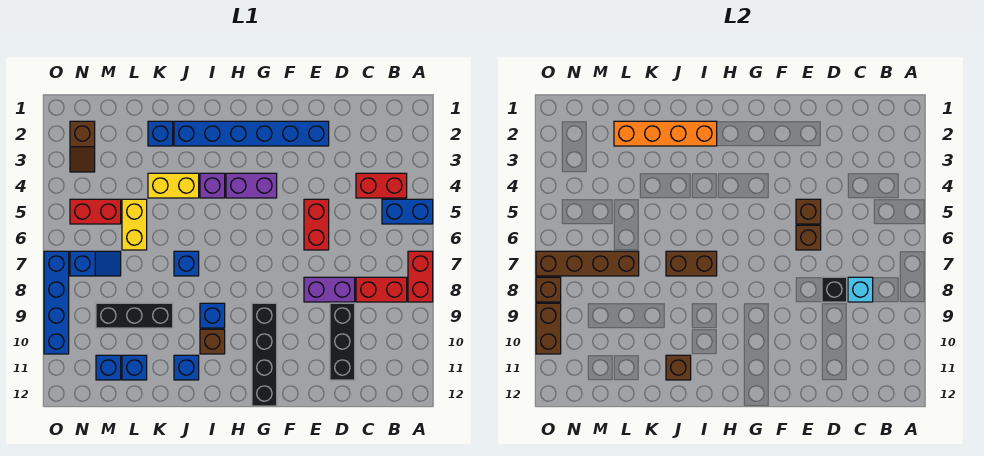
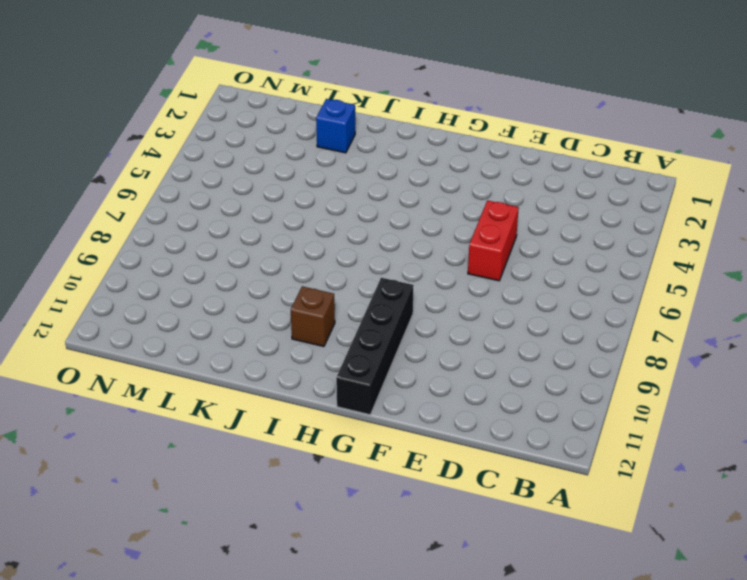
none -> blue 1x2 brick [382,199,433,224]
none -> red 1x2 brick [408,251,433,302]
none -> red 1x2 brick [356,173,407,198]
none -> red 1x2 brick [356,277,407,302]

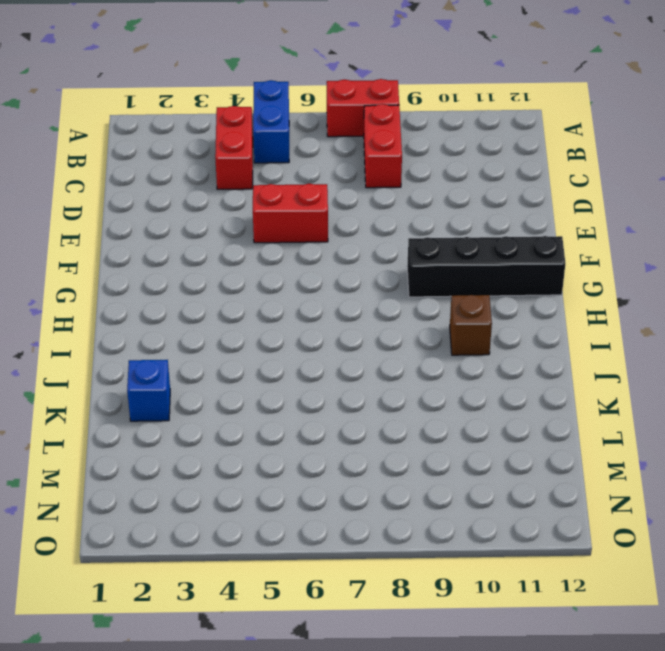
none -> purple 1x2 brick [304,277,355,302]
none -> black 1x3 brick [330,303,355,380]
none -> blue 1x6 brick [174,121,329,146]
none -> purple 1x2 brick [226,173,277,198]

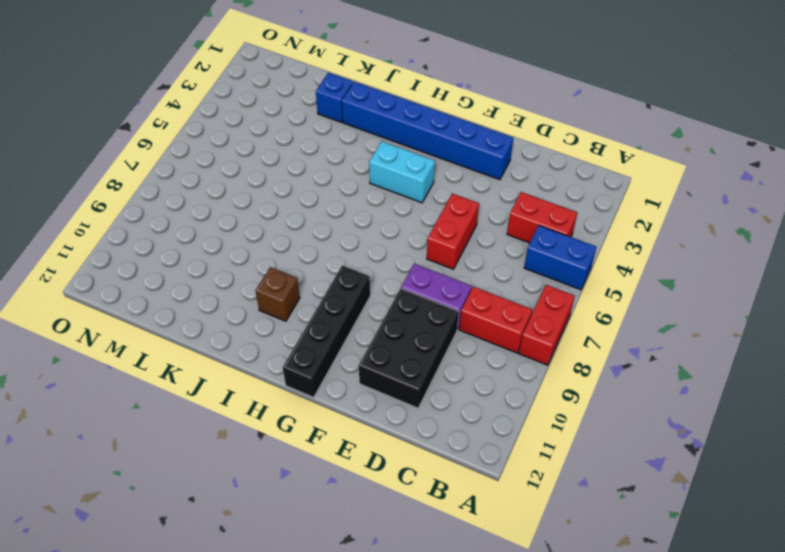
black 2x3 brick [359,288,459,408] -> black 1x3 brick [330,303,355,380]
cyan 1x2 brick [369,141,435,203] -> purple 1x2 brick [226,173,277,198]
none -> purple 1x1 brick [200,173,225,198]
none -> blue 1x1 brick [200,303,225,328]
none -> yellow 1x2 brick [148,173,199,198]
none -> blue 1x1 brick [174,251,199,276]

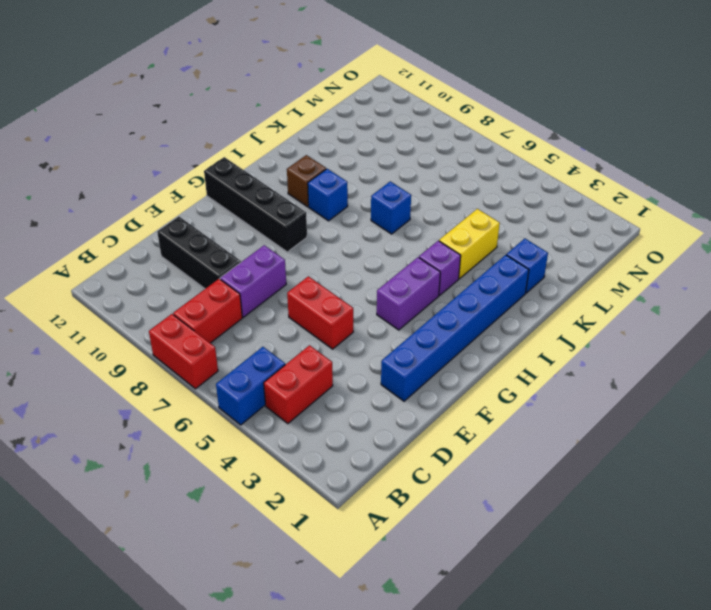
none -> blue 1x1 brick [174,355,199,380]
none -> black 1x3 brick [96,303,173,328]
none -> yellow 1x2 brick [122,199,147,250]
none -> blue 1x1 brick [122,355,147,380]

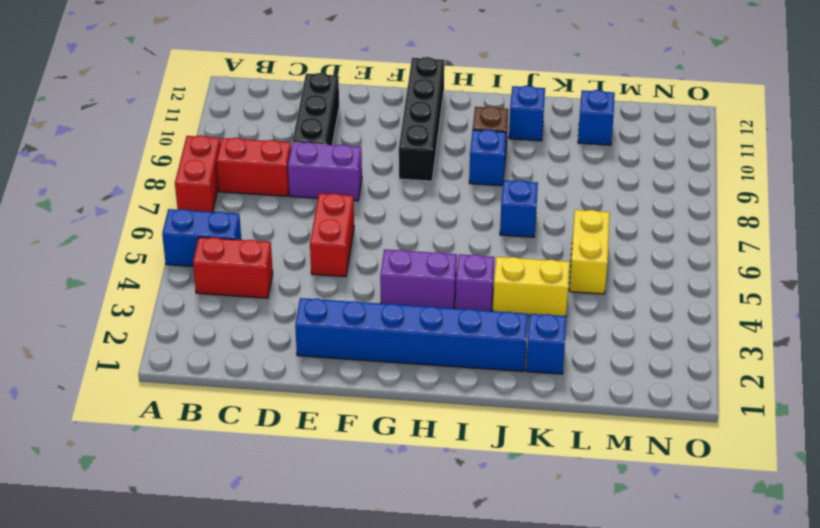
none -> black 1x3 brick [96,303,173,328]
none -> red 1x2 brick [70,199,121,224]
none -> blue 1x2 slope [70,251,121,276]
none -> blue 1x1 brick [96,355,121,380]

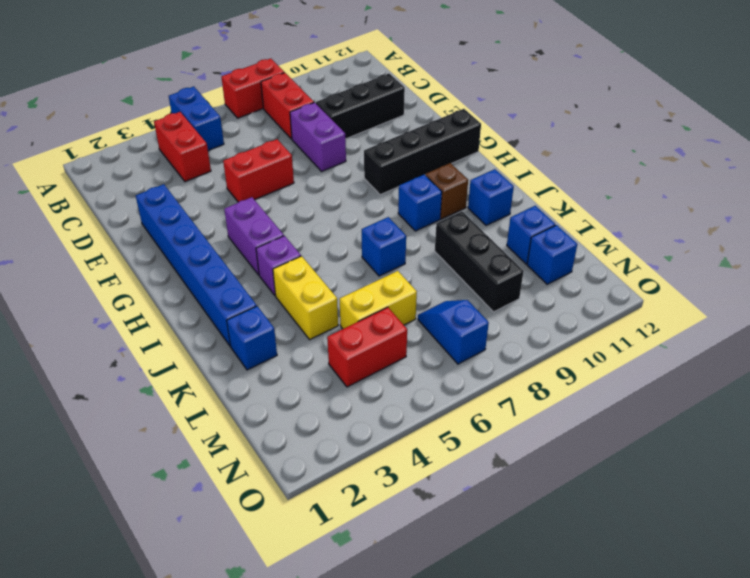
red 1x2 brick [327,307,407,387] -> red 1x2 brick turned to [70,199,121,224]
none -> brown 1x2 slope [70,121,95,172]
none -> blue 1x4 brick [44,251,69,354]
none -> cyan 1x1 brick [848,277,873,302]
none -> black 1x1 brick [822,277,847,302]

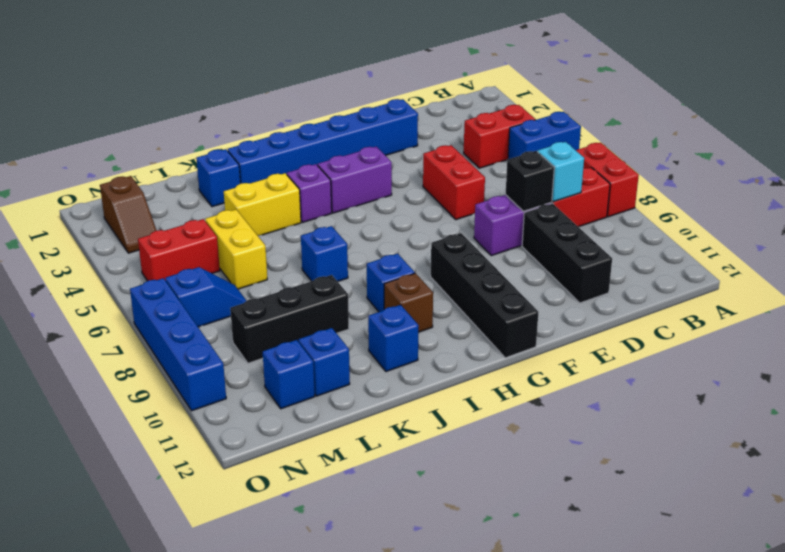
none -> brown 1x1 brick [796,199,821,224]
none -> brown 1x1 brick [796,225,821,250]
none -> orange 1x4 brick [614,121,717,146]
none -> brown 1x2 brick [666,251,717,276]

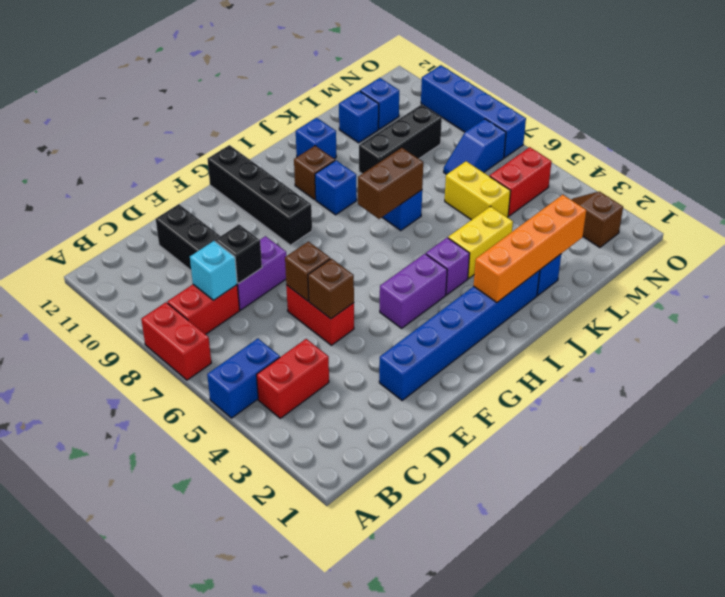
none -> brown 1x1 brick [666,355,691,380]
none -> brown 1x4 brick [536,251,639,276]
none -> brown 1x1 brick [536,277,561,302]
none -> brown 1x2 brick [536,303,561,354]

